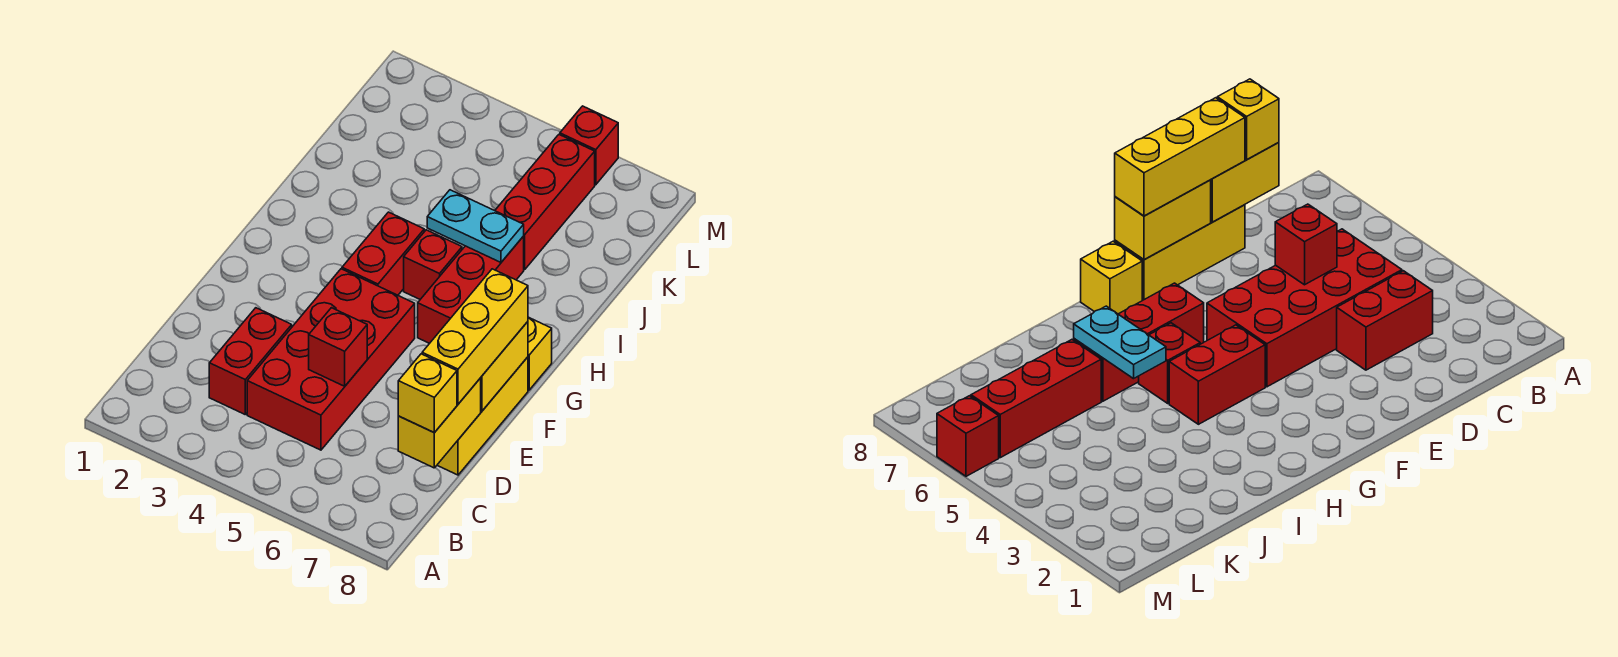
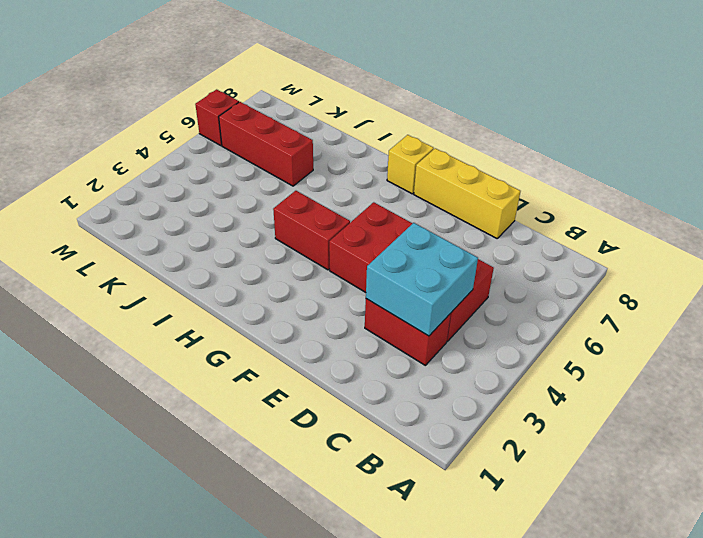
cyan 2x2 brick [366,223,478,336] -> none
none -> red 1x3 brick [418,236,524,343]
none -> red 1x1 brick [404,230,462,299]
none -> yellow 1x2 brick [398,378,481,468]

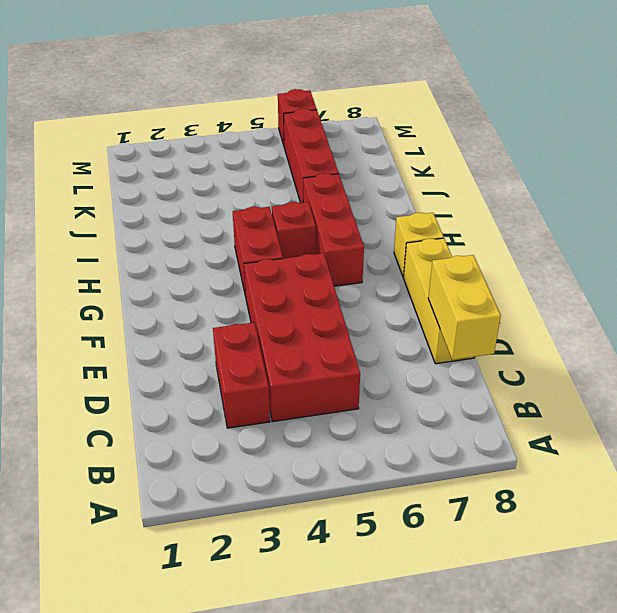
none -> red 1x1 brick [309,308,367,386]
none -> yellow 1x2 brick [481,322,528,411]
none -> cyan 1x2 plate [427,190,524,262]

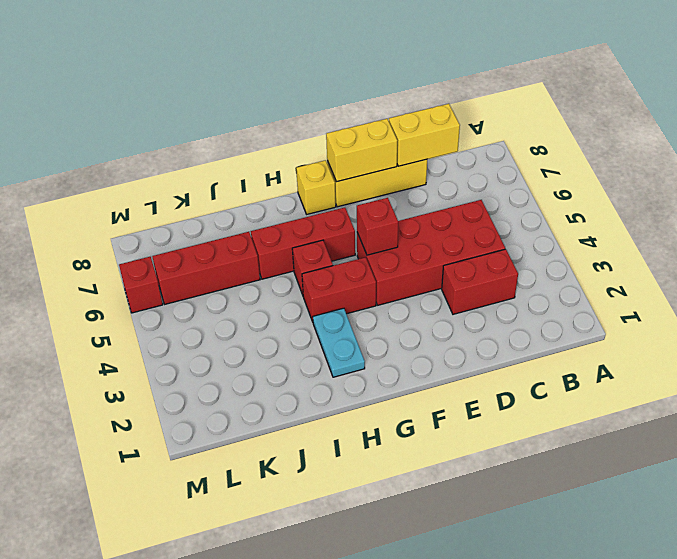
red 1x1 brick [357,198,398,255] -> red 1x1 brick moved to [309,308,367,386]
cyan 1x2 plate [313,308,365,377] -> cyan 1x2 plate moved to [427,190,524,262]
none -> yellow 1x1 brick [398,354,457,433]
none -> yellow 1x3 brick [422,269,528,404]

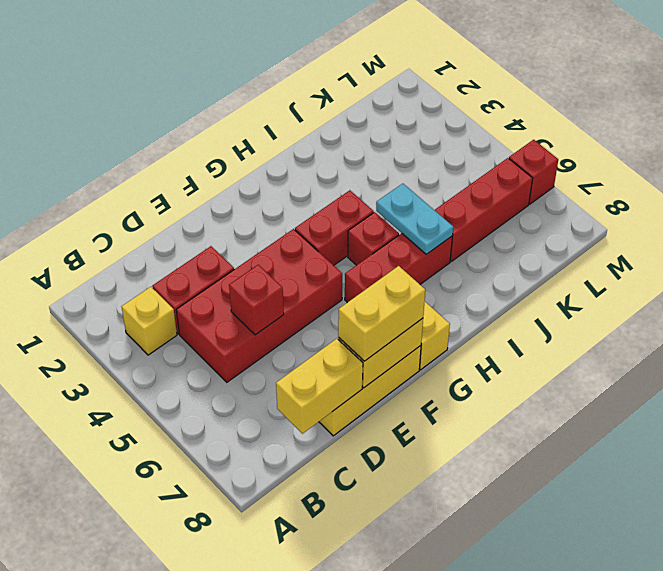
yellow 1x1 brick [122,287,177,355] -> yellow 1x1 brick moved to [398,354,457,433]
yellow 1x2 brick [338,266,425,361] -> yellow 1x3 brick [422,269,528,404]

